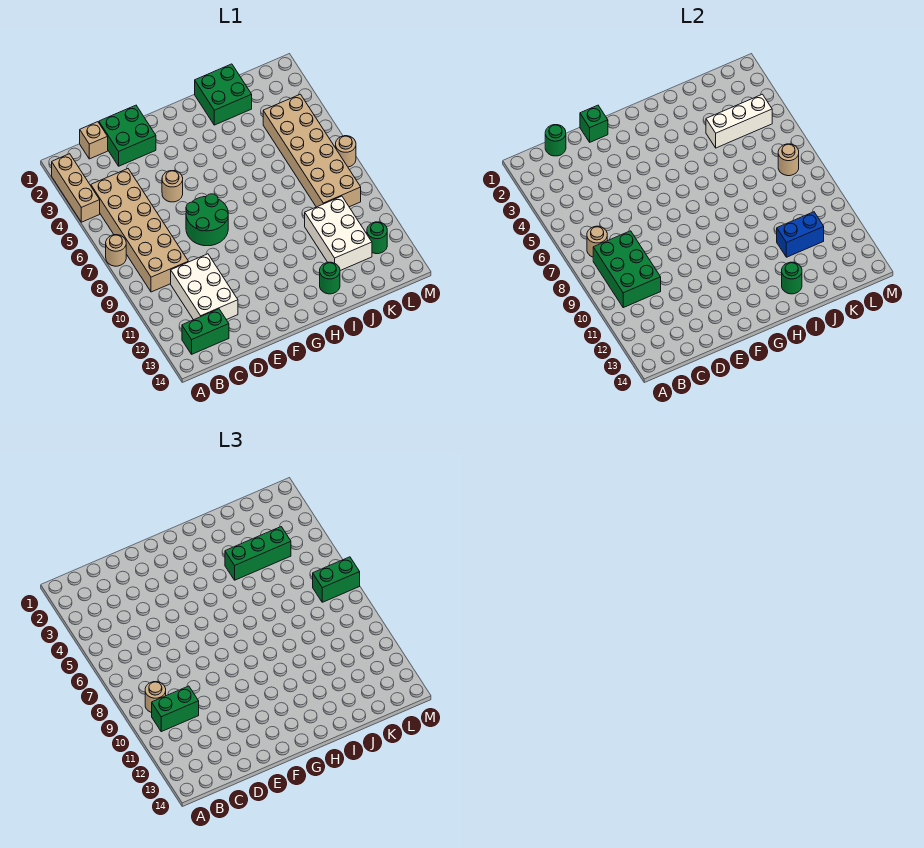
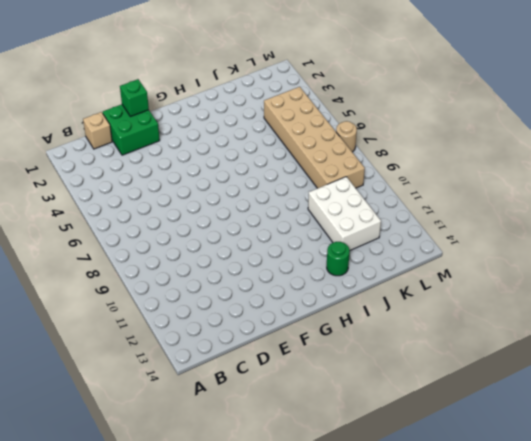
none -> tan 1x3 brick [52,154,100,222]
none -> tan 1x1 round brick [106,235,126,266]
none -> tan 2x6 brick [91,169,188,292]

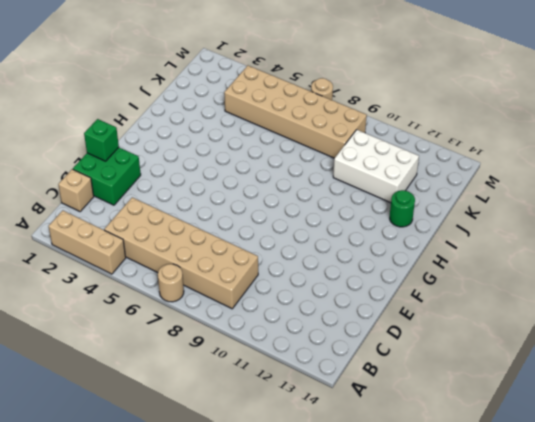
none -> green 1x2 brick [182,309,229,354]
none -> white 2x3 brick [171,254,238,320]
none -> tan 1x1 round brick [162,171,183,202]

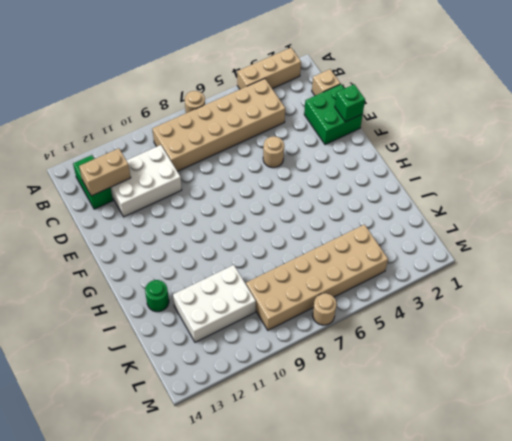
tan 1x2 brick [79,148,131,196] -> none
none -> green 2x2 round brick [186,194,228,246]
none -> green 2x2 brick [195,64,252,125]
none -> green 1x1 round brick [367,222,387,254]

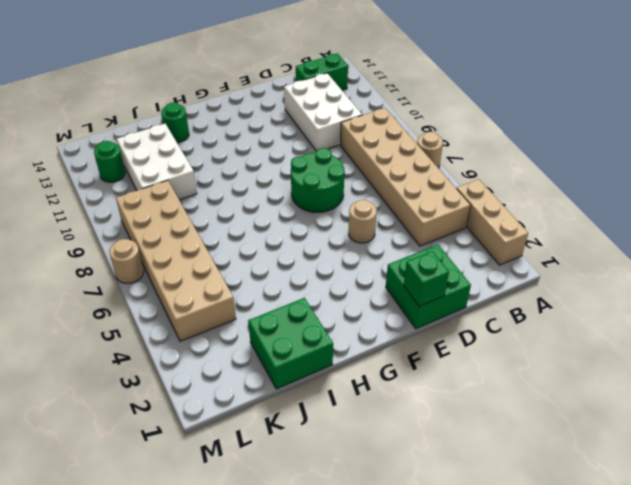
none -> tan 1x1 brick [80,122,108,159]
none -> tan 1x1 round brick [587,226,607,257]
none -> green 2x3 brick [593,231,661,308]

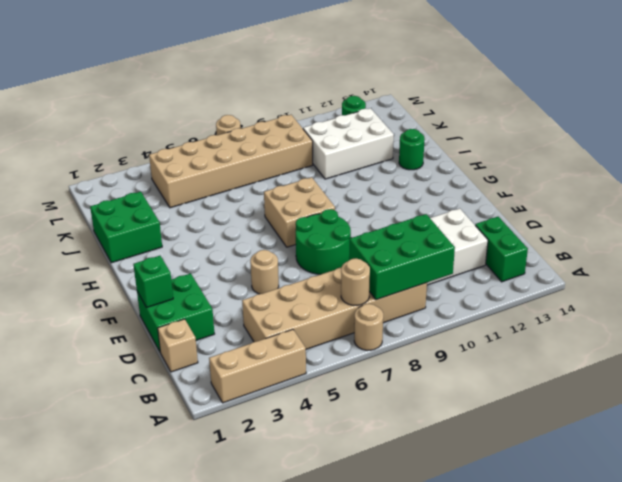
tan 2x2 brick [264,177,335,247] -> none
none -> green 1x1 round brick [545,125,566,156]
none -> green 1x1 round brick [782,262,802,294]
none -> white 1x3 brick [706,94,772,148]

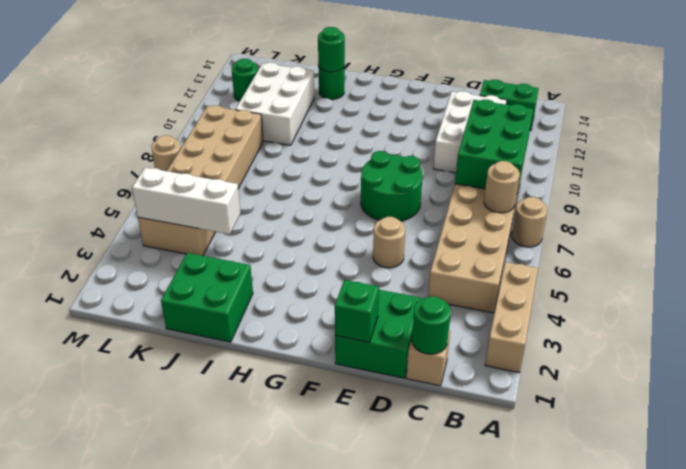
none -> blue 1x2 brick [777,212,824,257]
none -> tan 1x1 round brick [778,144,799,176]
none -> tan 1x1 round brick [145,682,166,713]

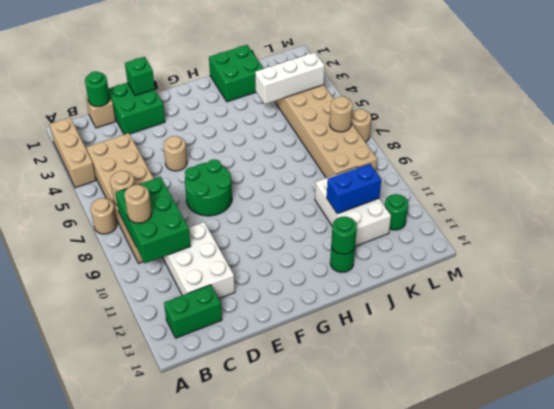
none -> green 1x2 brick [152,686,199,732]
none -> green 1x3 brick [225,527,291,580]
none -> green 1x2 brick [313,557,360,602]

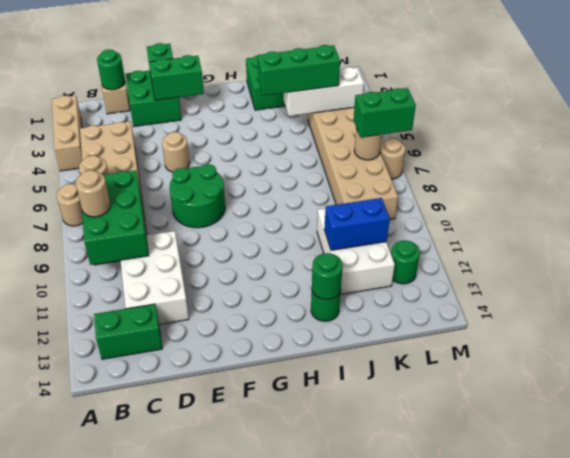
green 1x2 brick [149,55,204,100] -> green 1x2 brick moved to [152,686,199,732]

